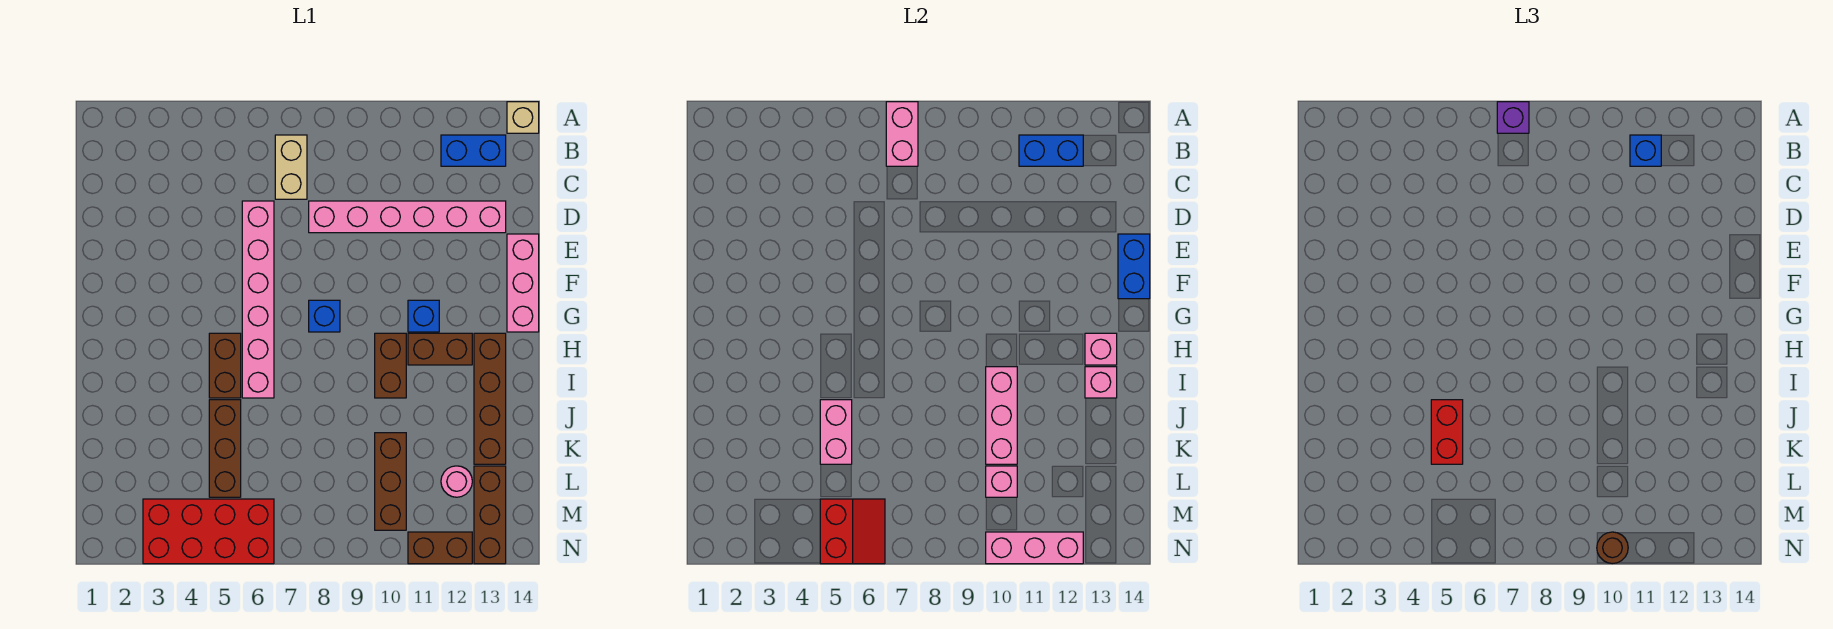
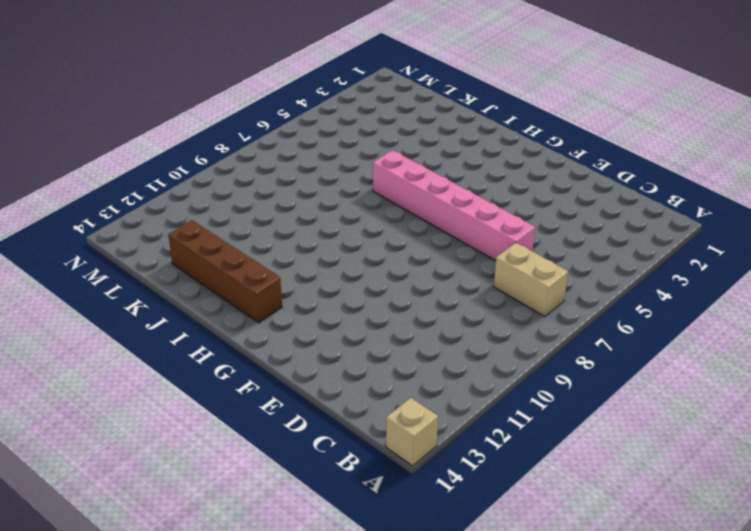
none -> blue 1x2 brick [441,135,506,166]
none -> pink 1x6 brick [309,201,506,233]
none -> pink 1x3 brick [507,234,539,332]
none -> blue 1x1 brick [309,300,340,332]

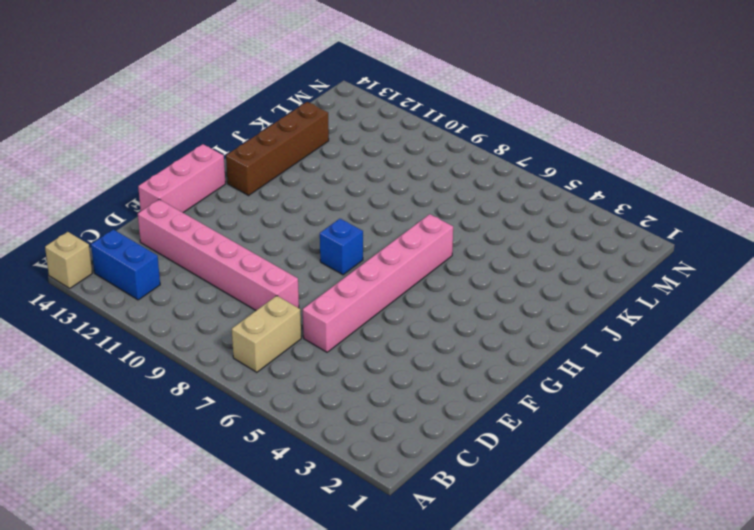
none -> blue 1x1 brick [408,300,439,332]
none -> brown 1x2 brick [209,333,241,398]
none -> brown 1x2 brick [375,333,406,398]
none -> brown 1x2 brick [408,333,472,365]

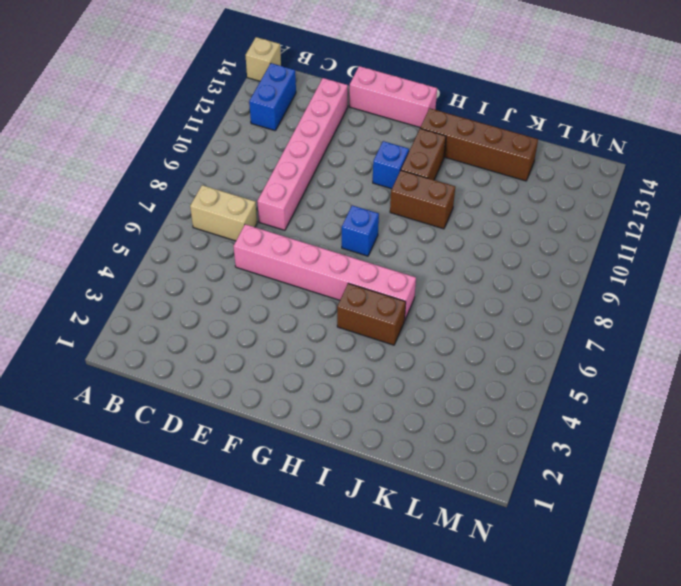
none -> brown 1x3 brick [209,400,241,497]
none -> brown 1x3 brick [375,433,406,530]
none -> pink 1x1 round brick [441,466,472,497]
none -> brown 1x3 brick [474,466,506,564]

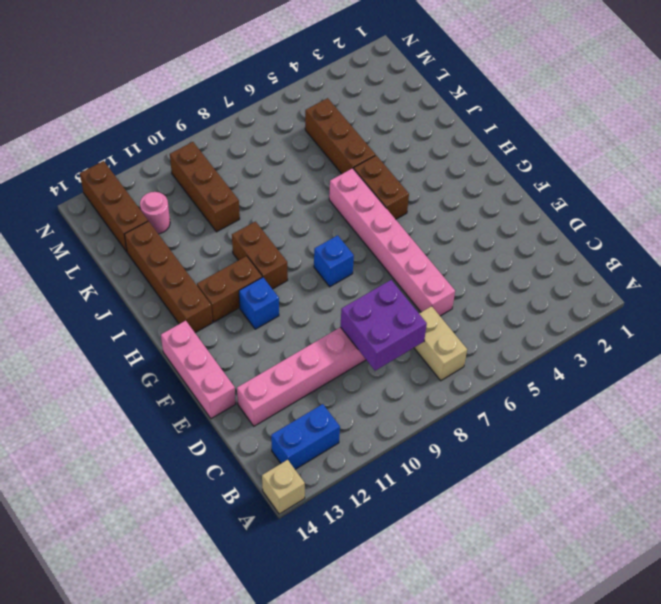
purple 2x2 brick [340,280,427,371] -> none
none -> red 2x4 brick [143,499,274,564]
none -> brown 1x2 brick [408,532,472,564]
none -> pink 1x2 brick [886,102,918,166]
none -> blue 1x2 brick [1019,135,1083,166]

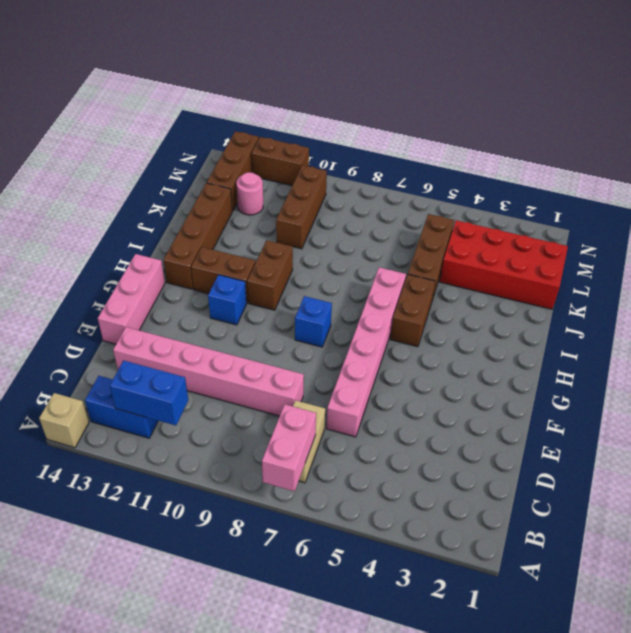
red 2x4 brick [440,220,568,309] -> red 2x4 brick moved to [143,499,274,564]
none -> blue 1x2 brick [1118,234,1150,299]
none -> pink 1x1 brick [1085,333,1117,365]
none -> pink 1x3 brick [986,367,1017,464]
none -> pink 1x1 brick [1085,367,1117,398]

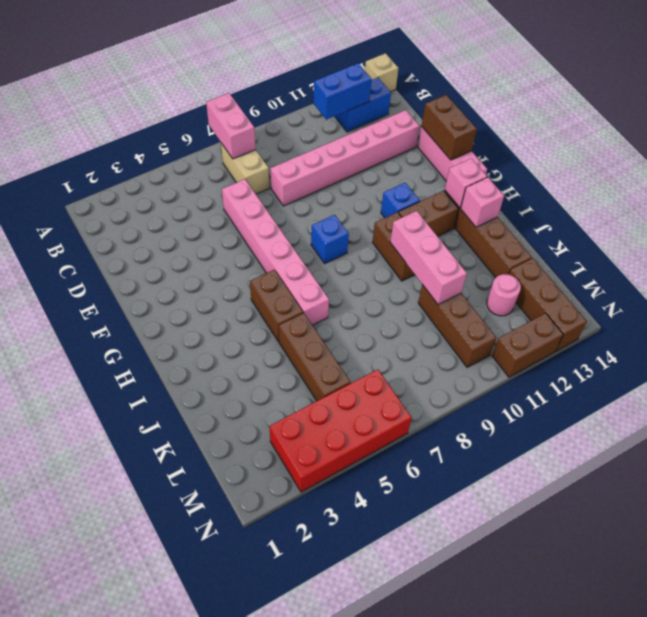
brown 1x2 brick [421,95,477,160] -> blue 1x2 brick [1118,234,1150,299]
none -> pink 1x2 brick [820,400,852,464]
none -> pink 1x1 brick [986,466,1017,497]
none -> red 2x2 slope [820,499,885,564]
none -> pink 1x3 brick [986,532,1083,564]

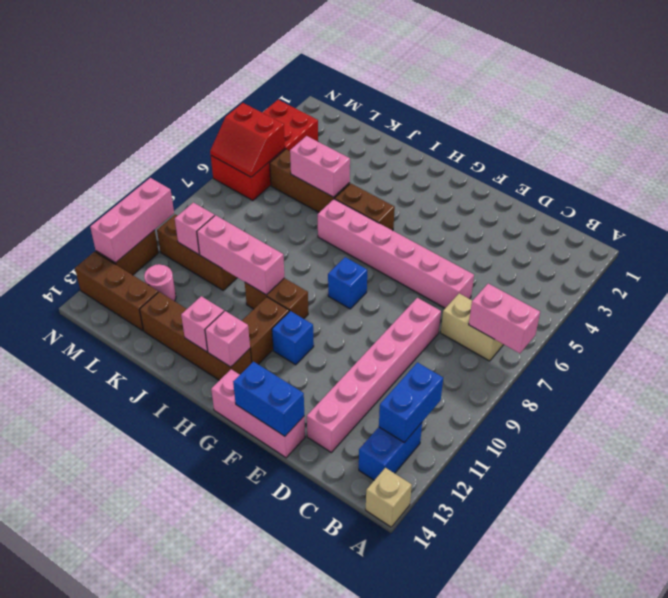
none -> purple 1x1 brick [1497,102,1529,133]
none -> blue 1x1 brick [1630,135,1661,166]
none -> red 1x2 brick [1431,400,1463,464]
none -> brown 1x1 round brick [1597,532,1628,564]

